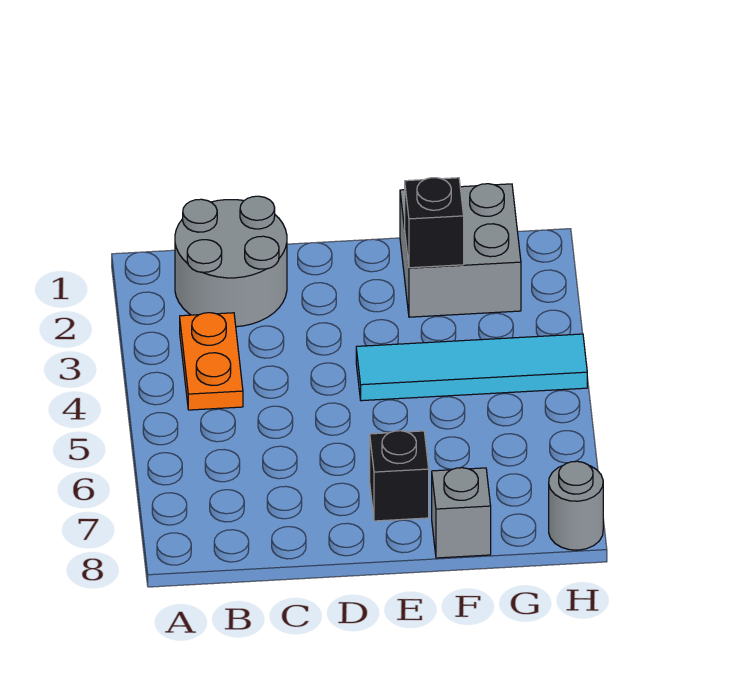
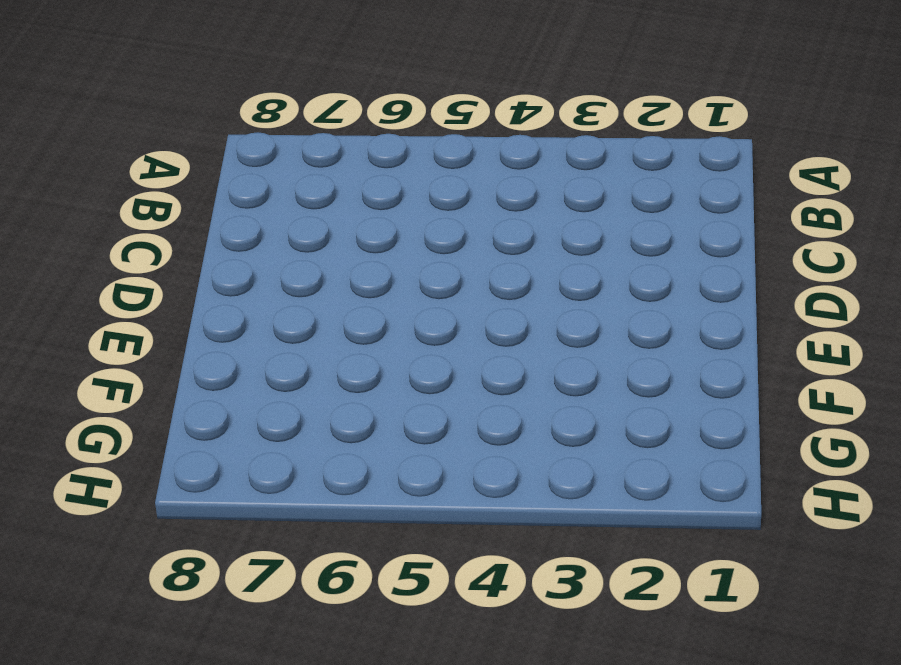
none -> grey 2x2 round brick [175,196,287,327]
none -> orange 1x2 plate [180,313,243,410]

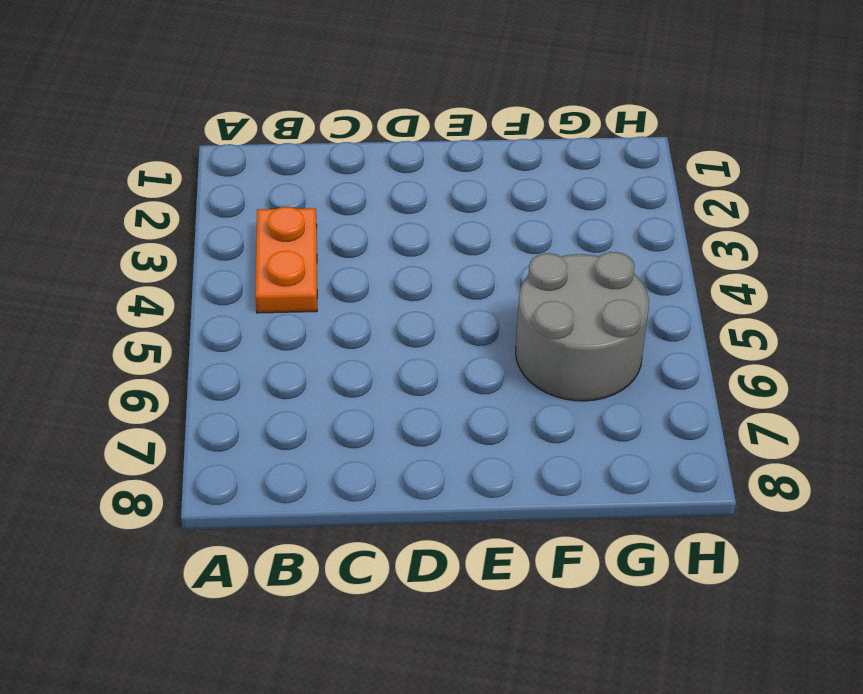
grey 2x2 round brick [516,252,649,401] -> grey 2x2 round brick moved to [175,196,287,327]
none -> cyan 1x4 tile [356,334,587,401]
none -> black 1x1 brick [370,431,429,521]

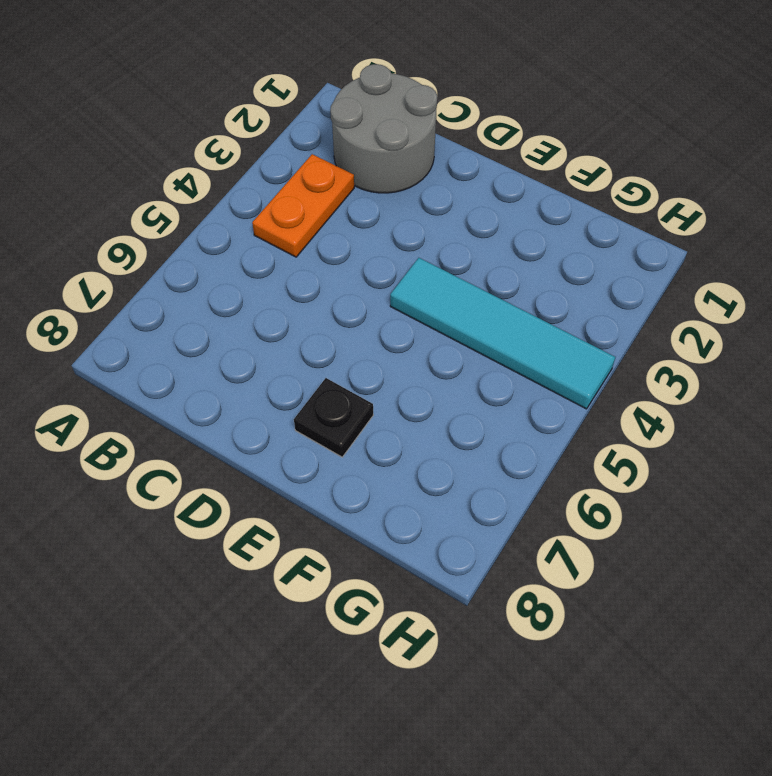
black 1x1 plate [294,378,373,457] -> black 1x1 brick [370,431,429,521]
none -> grey 2x2 brick [400,184,521,317]
none -> grey 1x1 brick [432,468,491,558]

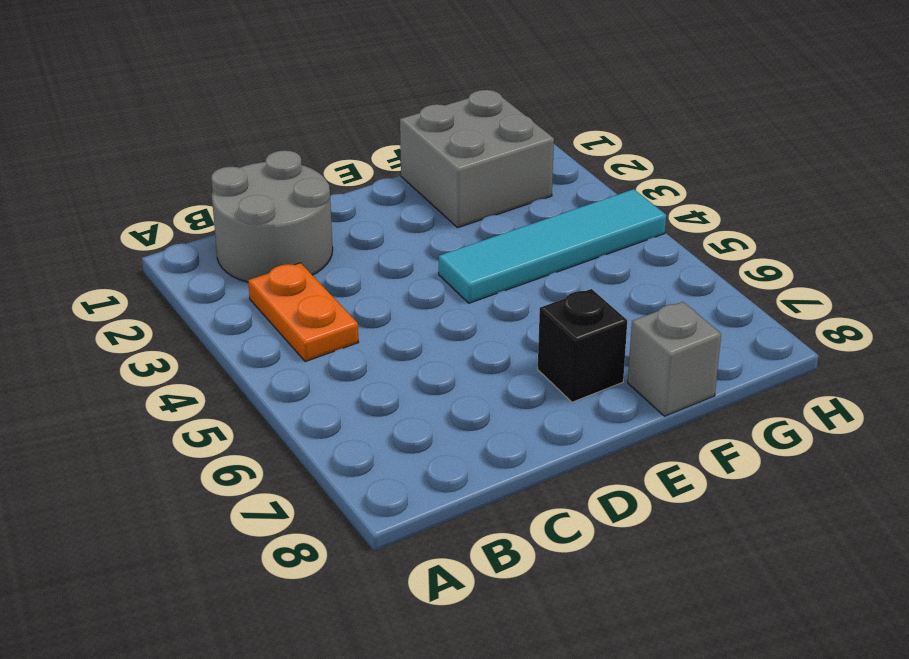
none -> grey 1x1 round brick [549,461,603,550]
none -> black 1x1 brick [405,178,464,268]

